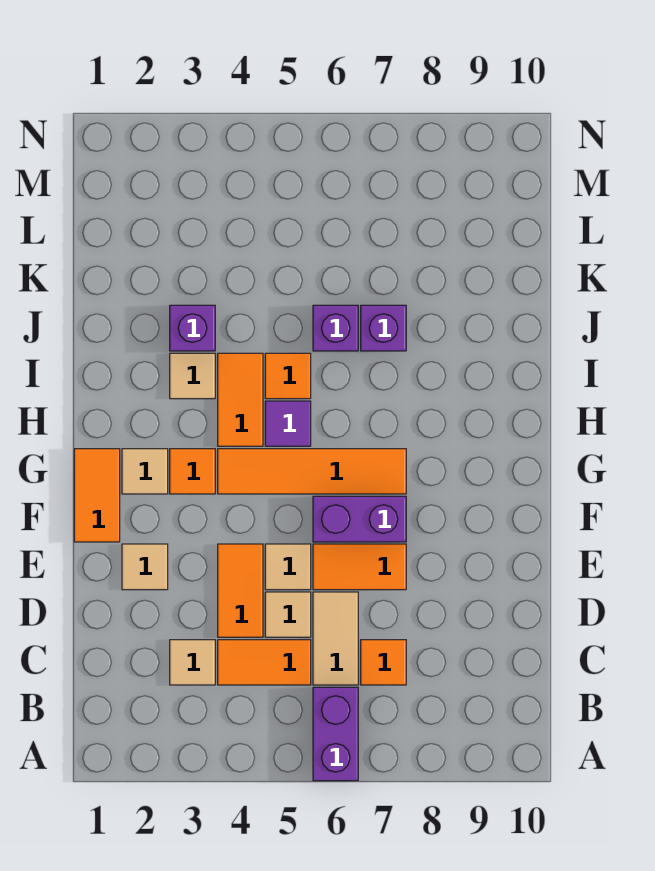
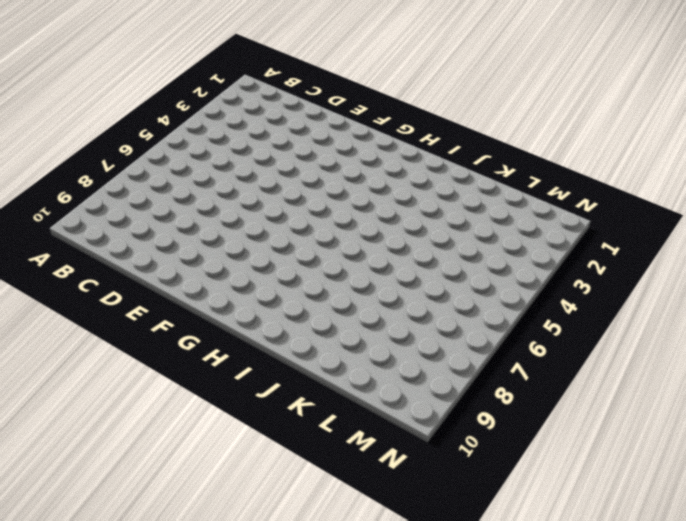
none -> purple 1x2 brick [313,687,358,781]
none -> tan 1x1 tile [170,640,215,685]
none -> orange 1x2 tile [218,640,311,685]

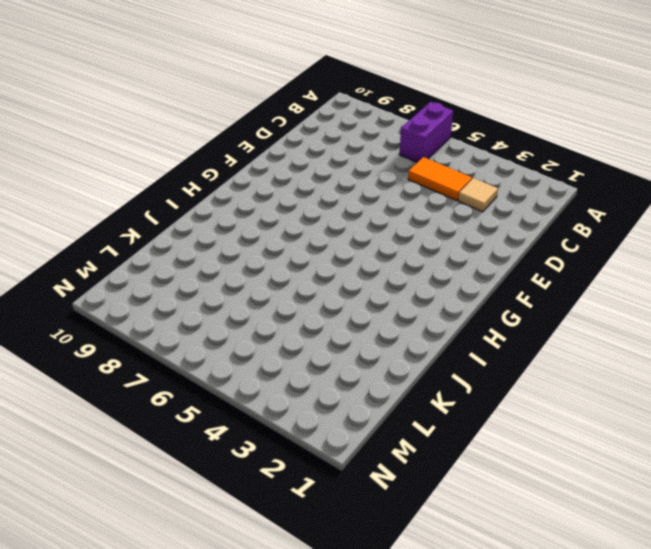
none -> tan 1x2 tile [313,592,358,685]
none -> orange 1x1 tile [361,640,406,685]
none -> orange 1x2 tile [218,544,263,637]

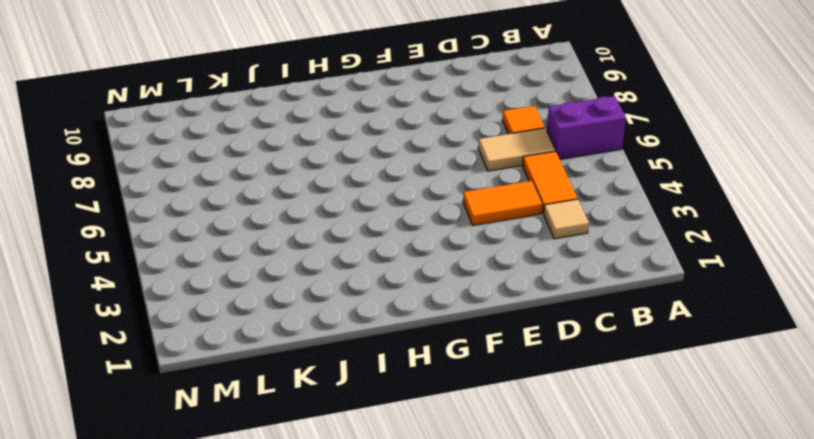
none -> tan 1x1 tile [265,592,311,637]
none -> tan 1x1 tile [122,544,168,590]
none -> tan 1x1 tile [265,544,311,590]

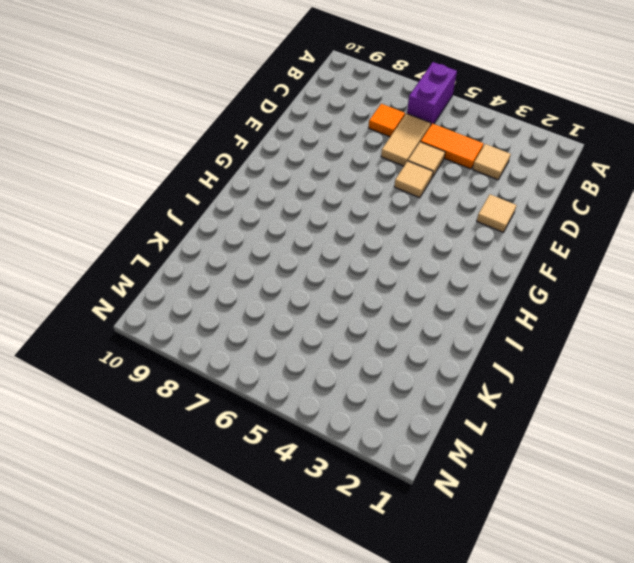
none -> orange 1x2 tile [218,544,263,637]
none -> orange 1x2 tile [313,544,406,590]
none -> orange 1x2 tile [74,449,120,542]

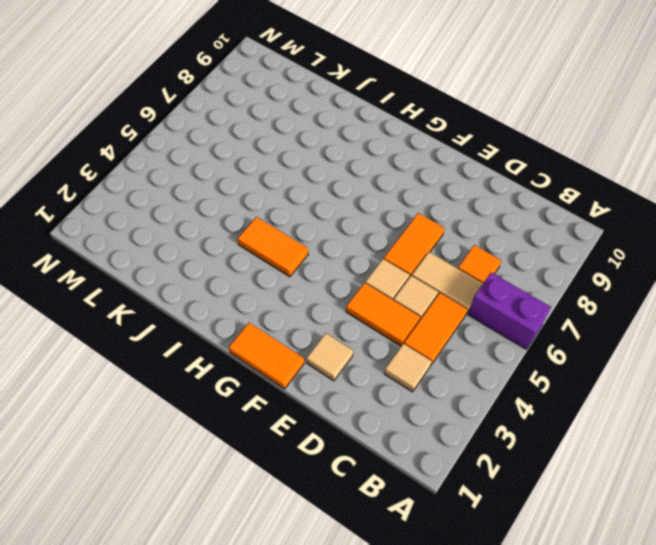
none -> purple 1x2 brick [313,496,406,542]
none -> tan 1x1 tile [122,449,168,494]
none -> orange 1x1 tile [170,449,215,494]

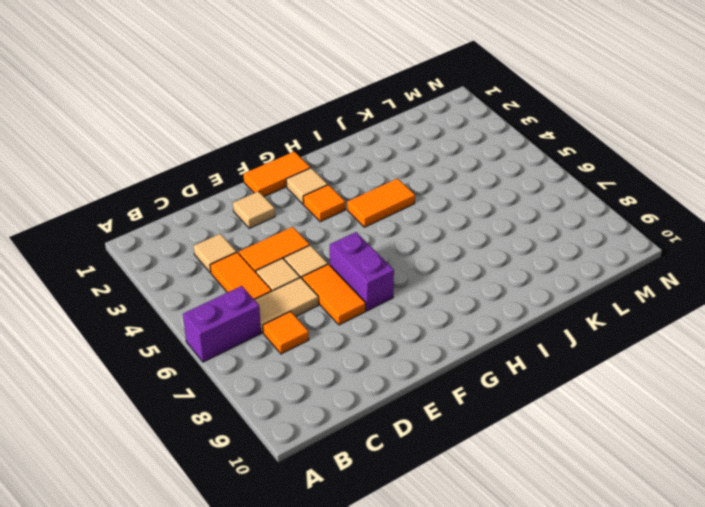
none -> orange 1x4 tile [218,449,406,494]
none -> purple 1x1 tile [265,401,311,446]
none -> tan 1x1 tile [170,353,215,399]

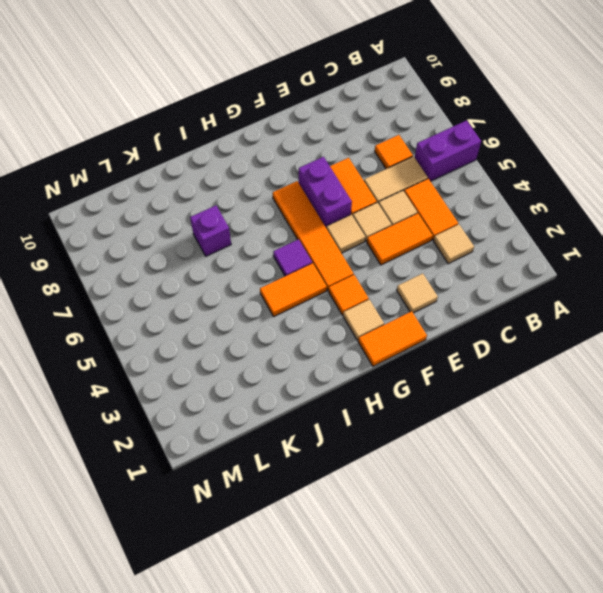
tan 1x1 tile [326,215,365,253] -> tan 1x1 tile moved to [170,353,215,399]
none -> orange 1x1 tile [265,353,311,399]
none -> purple 1x1 brick [170,305,215,351]
none -> purple 1x1 brick [313,305,358,351]

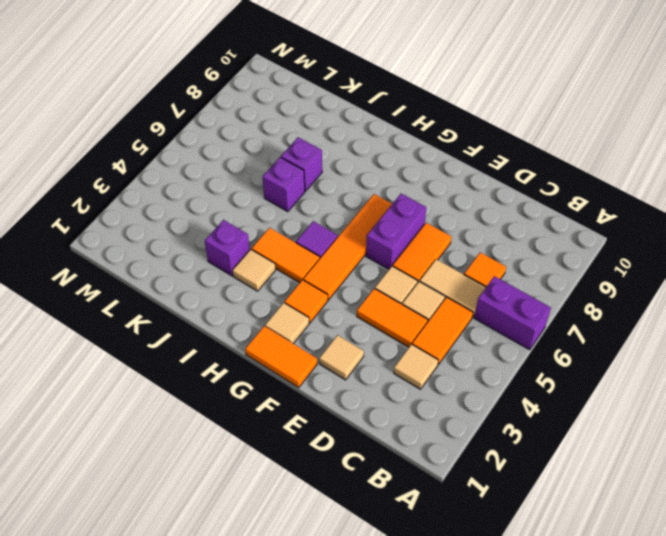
none -> orange 1x1 tile [265,353,311,399]

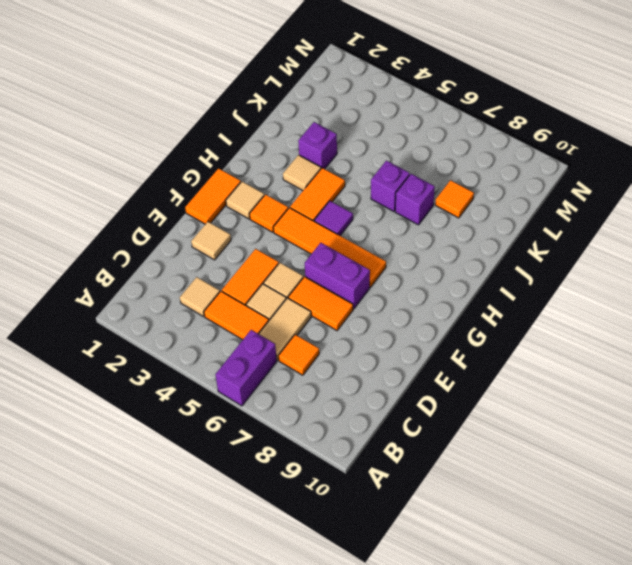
orange 1x1 tile [435,180,474,218] -> orange 1x1 tile moved to [265,353,311,399]

